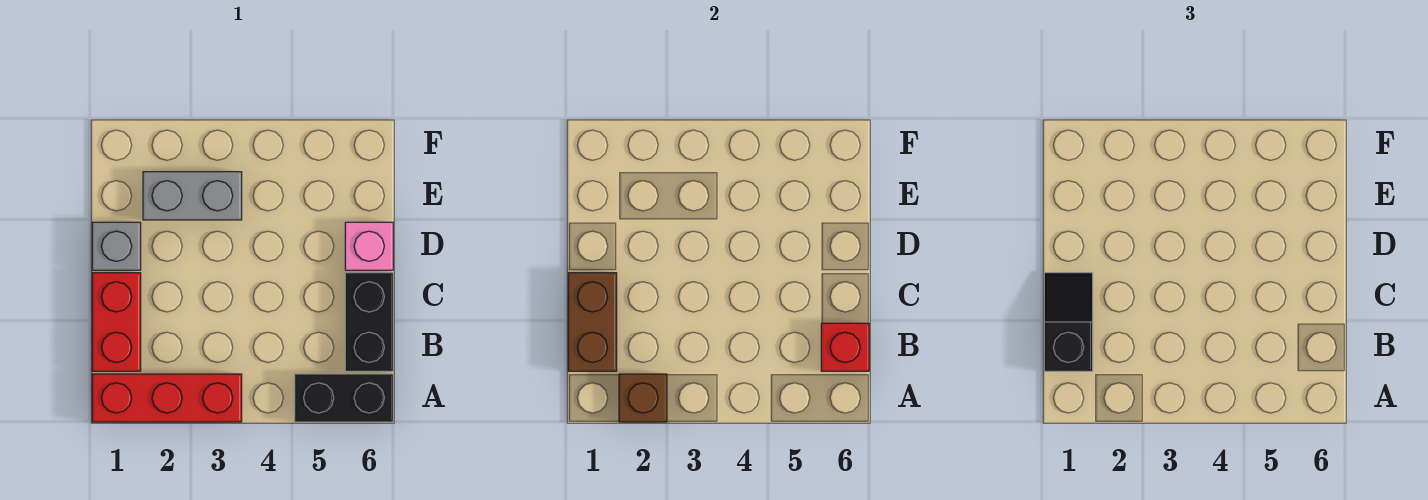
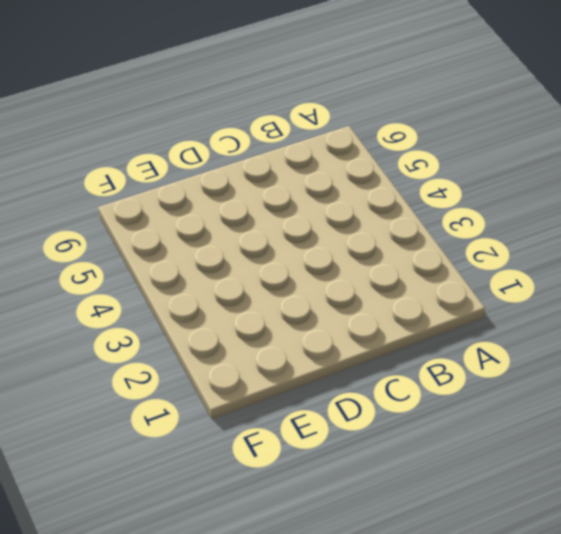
none -> red 1x3 brick [92,374,242,422]
none -> black 1x2 brick [295,374,393,422]

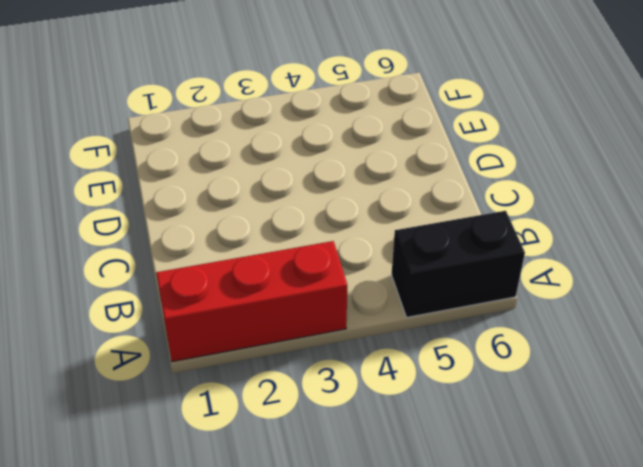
none -> red 1x2 brick [92,273,141,371]
none -> black 1x2 brick [345,273,393,371]

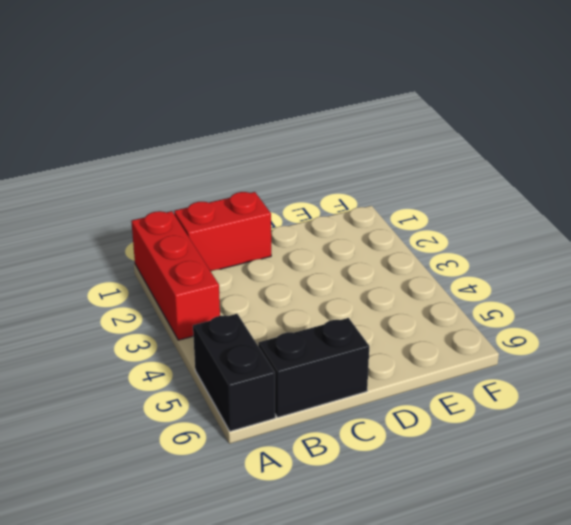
none -> grey 1x1 brick [92,222,141,270]
none -> pink 1x1 brick [345,222,393,270]

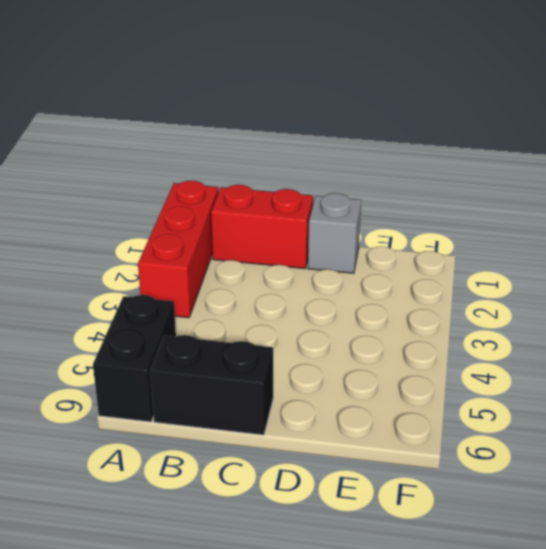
none -> pink 1x1 brick [345,222,393,270]
none -> grey 1x2 brick [143,172,242,220]

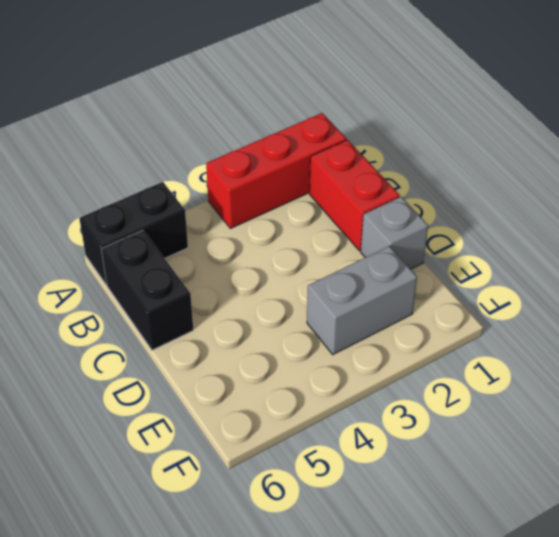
none -> pink 1x1 brick [345,222,393,270]
none -> brown 1x1 brick [619,374,667,422]

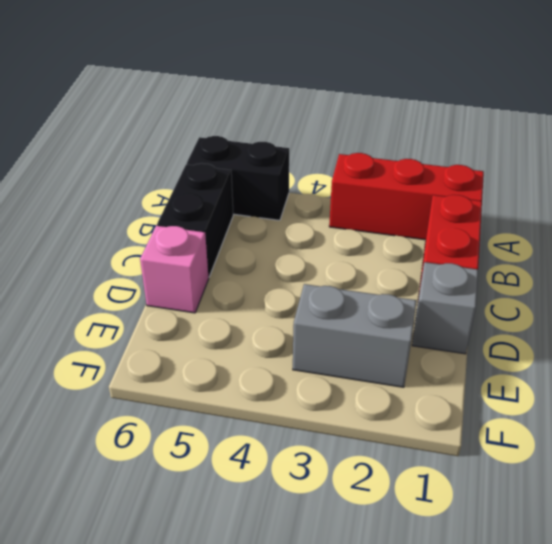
none -> brown 1x1 brick [619,374,667,422]
none -> brown 1x2 brick [568,273,617,371]

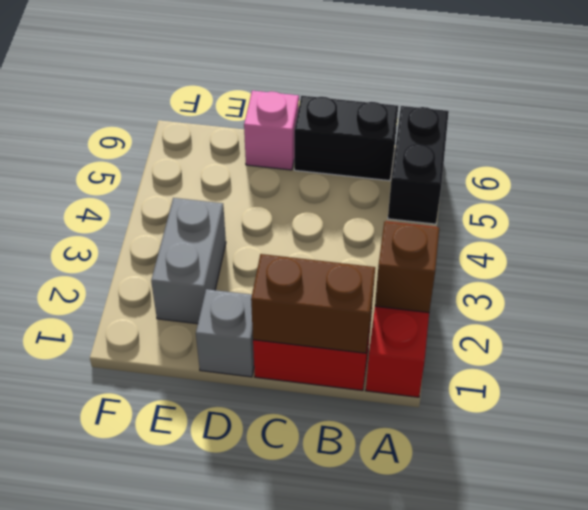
none -> red 1x1 brick [821,323,869,371]
none -> black 1x2 slope [1044,273,1093,371]

